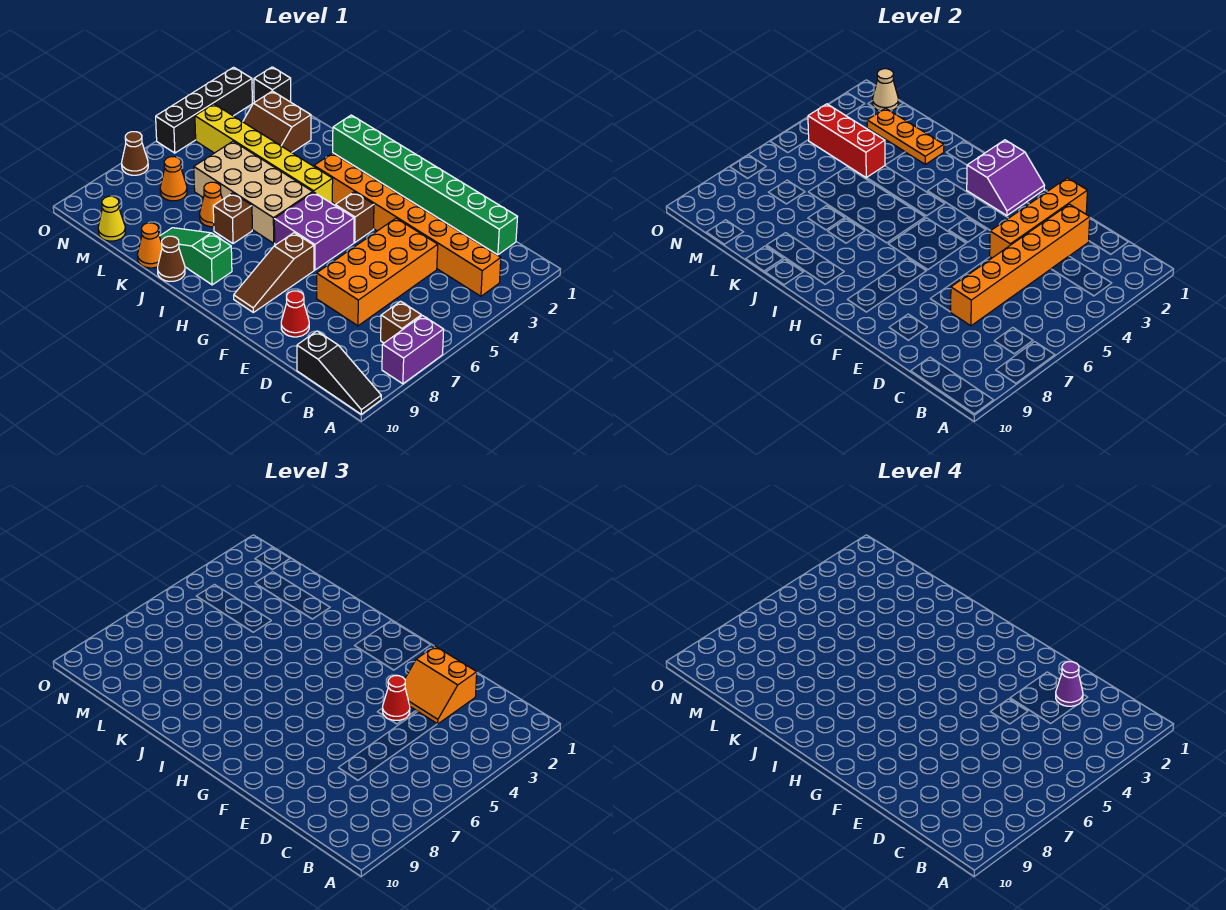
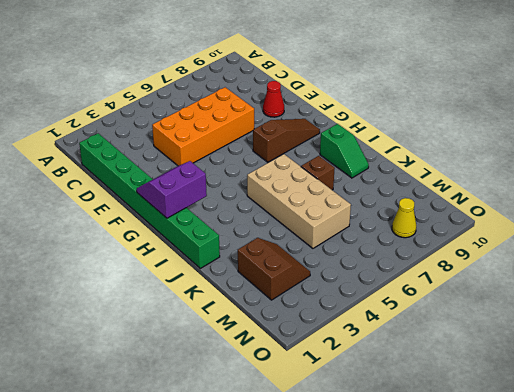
green 1x2 slope [320,124,369,178] -> green 1x3 slope [159,228,232,285]
yellow 1x1 cone [392,198,416,238] -> yellow 1x1 cone moved to [98,196,125,241]
none -> purple 1x2 brick [382,316,444,384]
none -> black 1x3 slope [297,331,381,414]
none -> orange 1x8 brick [314,153,501,296]
none -> brown 1x1 brick [381,301,421,343]

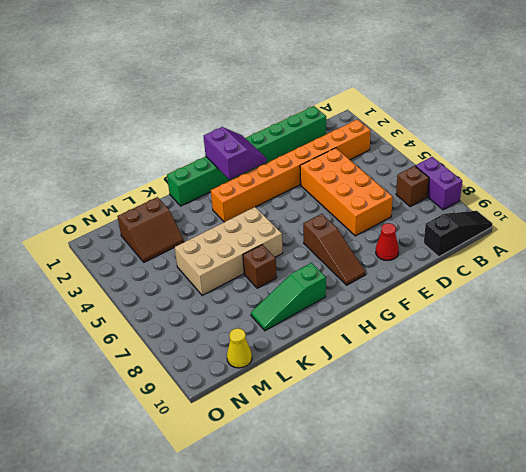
none -> brown 1x1 brick [335,192,374,242]
none -> purple 2x2 brick [274,192,354,270]
none -> yellow 1x6 brick [195,104,333,203]
none -> brown 1x1 cone [158,236,185,281]

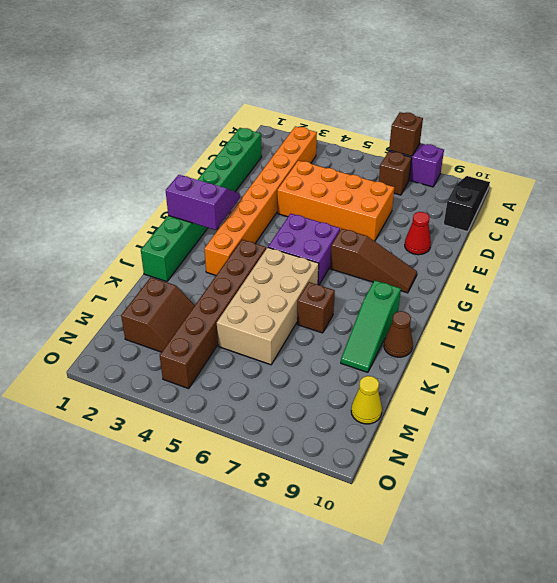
brown 1x1 brick [389,112,423,156] -> brown 1x1 brick moved to [335,192,374,242]
brown 1x6 brick [160,240,266,389] -> yellow 1x6 brick [195,104,333,203]
none -> orange 1x1 cone [200,182,222,227]
none -> orange 1x1 cone [138,223,162,268]
none -> orange 1x1 cone [160,157,187,201]
none -> black 1x1 brick [254,67,291,102]

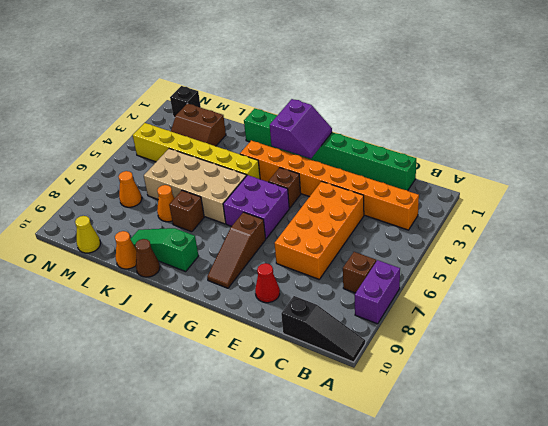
none -> black 1x4 brick [156,67,252,153]
none -> brown 1x1 cone [122,132,148,175]
none -> orange 1x6 brick [951,204,1090,326]
none -> orange 1x4 brick [990,178,1087,258]

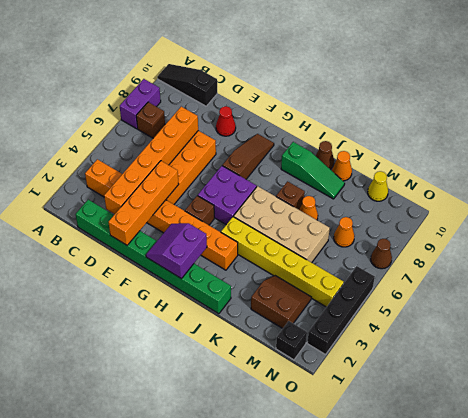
none -> orange 1x3 plate [867,108,944,164]
none -> red 1x3 brick [808,104,885,178]
none -> tan 1x1 cone [873,69,898,111]
none -> orange 2x2 slope [405,646,477,724]

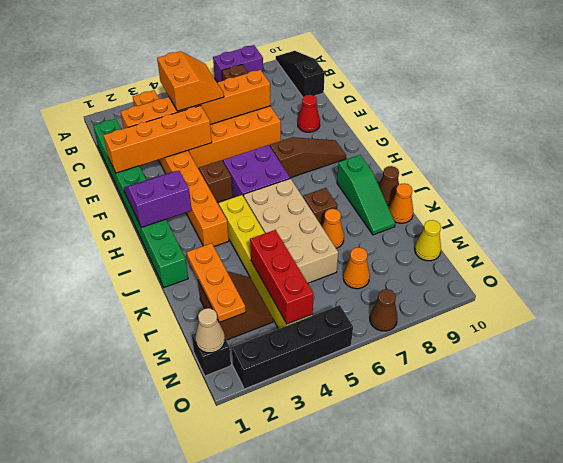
orange 2x2 slope [157,51,224,111] -> orange 2x2 slope moved to [405,646,477,724]
none -> red 1x1 cone [382,676,410,720]
none -> purple 1x1 cone [1056,662,1083,706]

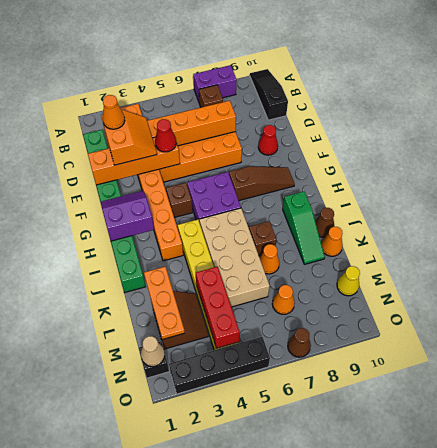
orange 1x1 cone [103,95,125,129] -> purple 1x1 cone [1056,662,1083,706]

